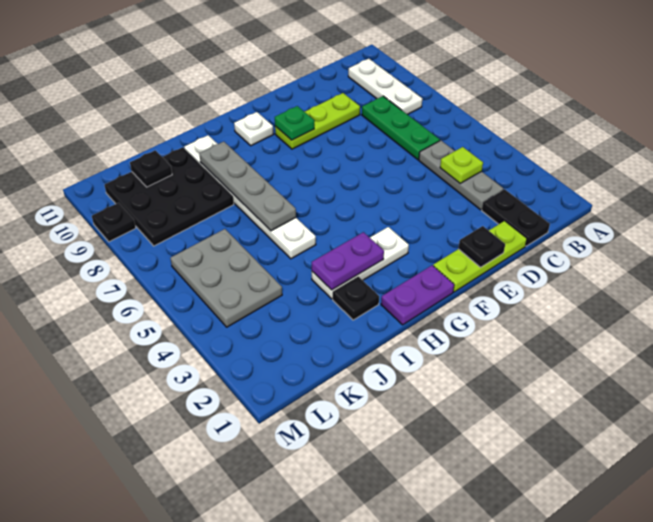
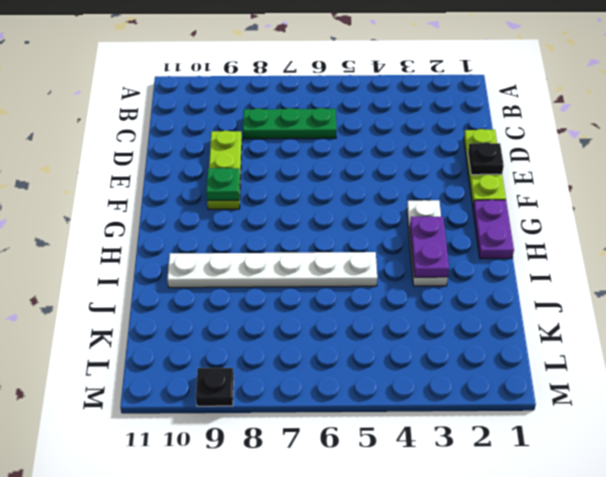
none -> white 1x3 plate [348,59,422,115]
none -> black 1x2 plate [482,189,550,246]
none -> grey 1x3 plate [419,140,504,210]

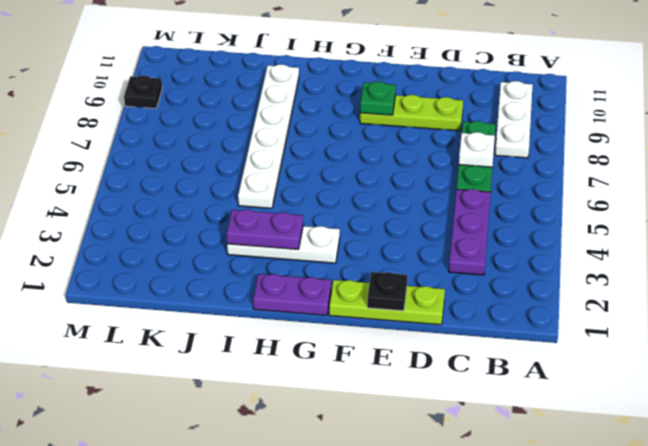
purple 1x3 plate [449,189,491,275] -> grey 1x3 plate [419,140,504,210]
white 1x1 plate [459,132,495,167] -> white 1x1 plate moved to [234,112,274,146]
none -> black 1x2 plate [482,189,550,246]
none -> black 1x1 plate [333,276,379,320]
none -> black 3x3 plate [104,147,234,246]

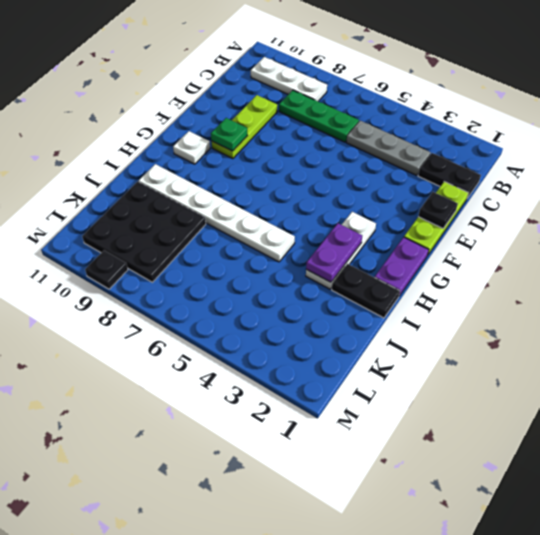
black 1x2 plate [332,264,400,318] -> black 1x1 plate [333,276,379,320]
none -> grey 2x3 plate [170,229,282,327]
none -> lime 1x1 plate [440,147,483,183]
none -> grey 1x4 plate [199,142,296,231]

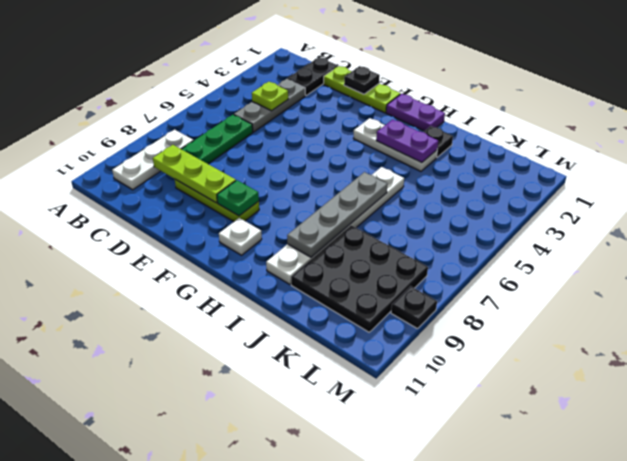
lime 1x3 plate [153,145,236,203] -> none
none -> grey 2x3 plate [170,229,282,327]
none -> black 1x1 plate [130,150,172,187]

